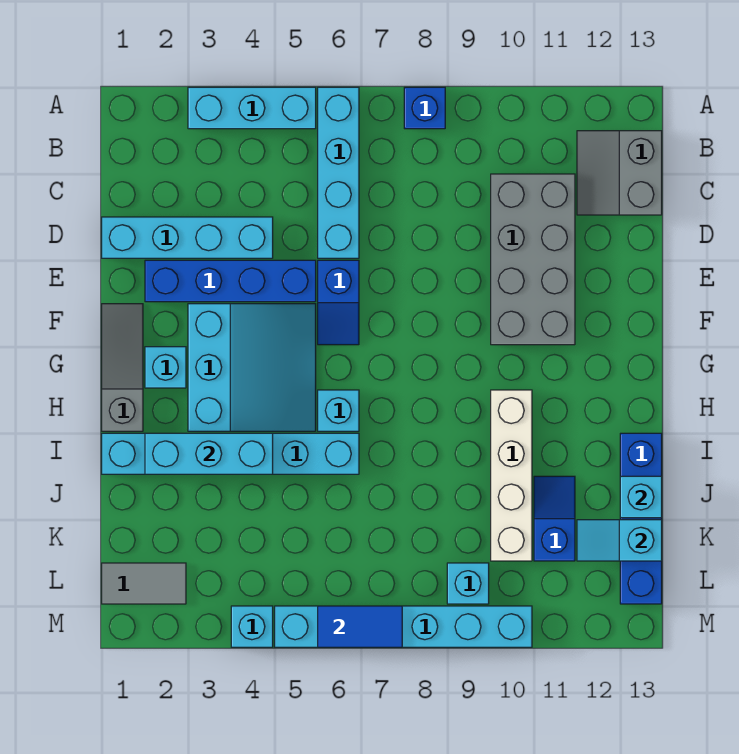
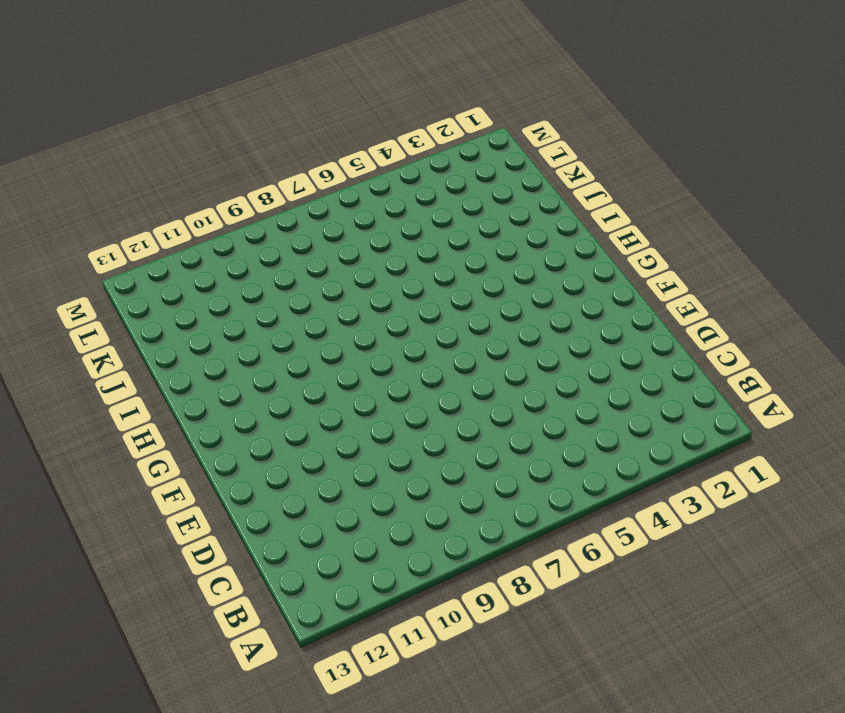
none -> cyan 1x3 brick [188,87,316,129]
none -> cyan 1x4 brick [318,87,359,258]
none -> blue 1x1 brick [404,87,445,129]

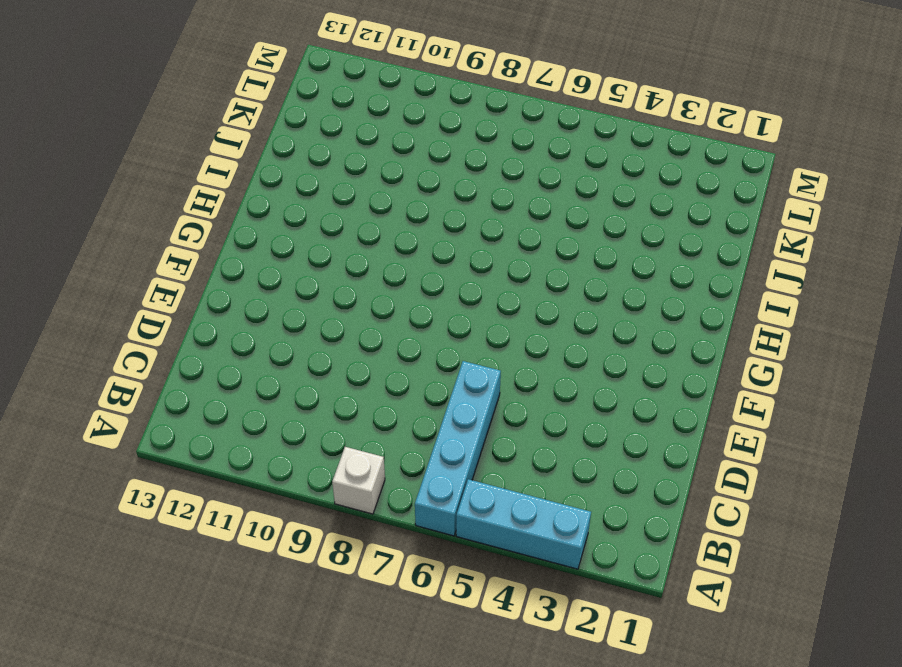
white 1x1 brick [332,447,385,514] -> blue 1x1 brick [404,87,445,129]
none -> grey 2x2 slope [577,131,662,215]
none -> grey 2x4 brick [491,174,575,345]
none -> cyan 1x4 brick [102,217,273,258]

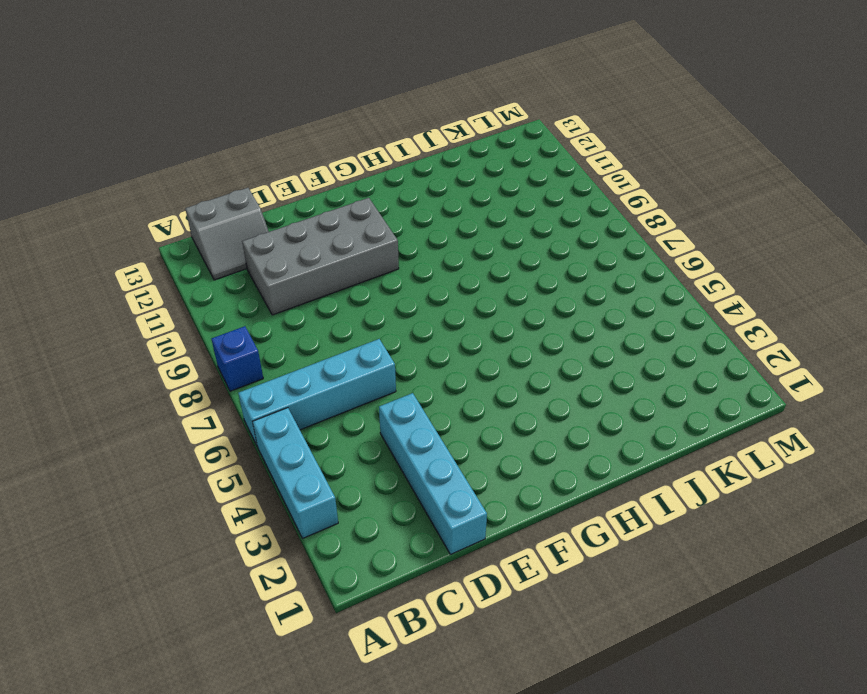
none -> blue 1x4 brick [145,260,316,302]
none -> blue 1x2 slope [318,260,359,345]
none -> grey 1x3 slope [102,304,143,431]

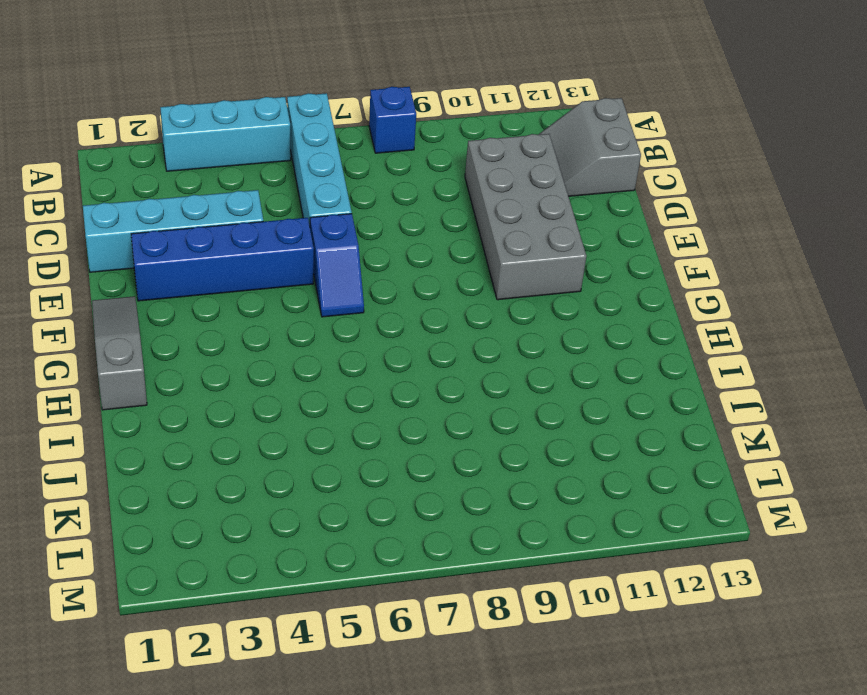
none -> cyan 3x3 slope [188,304,316,431]
none -> cyan 1x1 brick [145,347,186,388]
none -> cyan 1x1 brick [318,390,359,431]

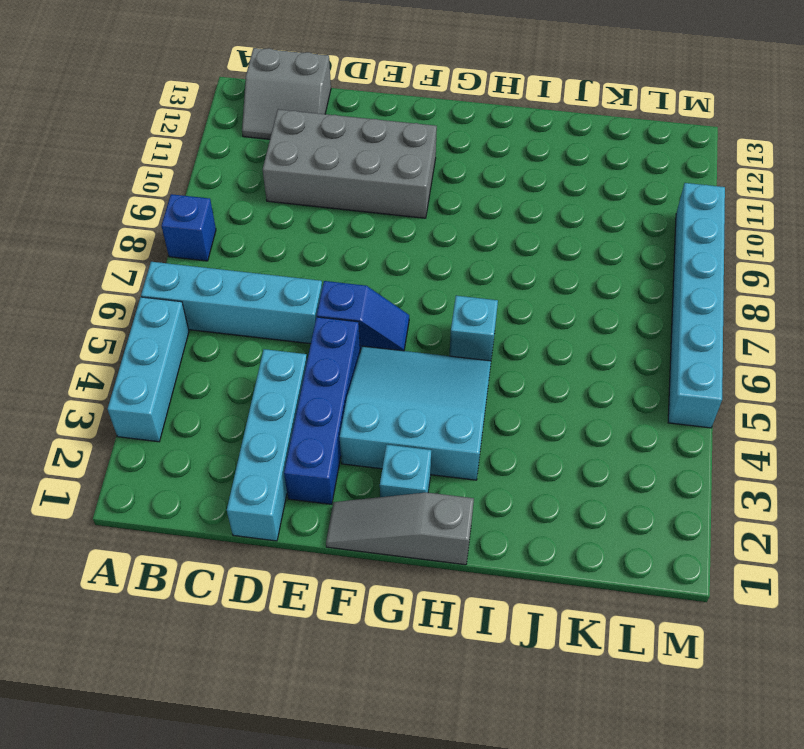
none -> white 1x4 brick [491,390,532,561]
none -> cyan 1x6 brick [102,433,359,474]
none -> blue 1x4 brick [620,433,662,604]

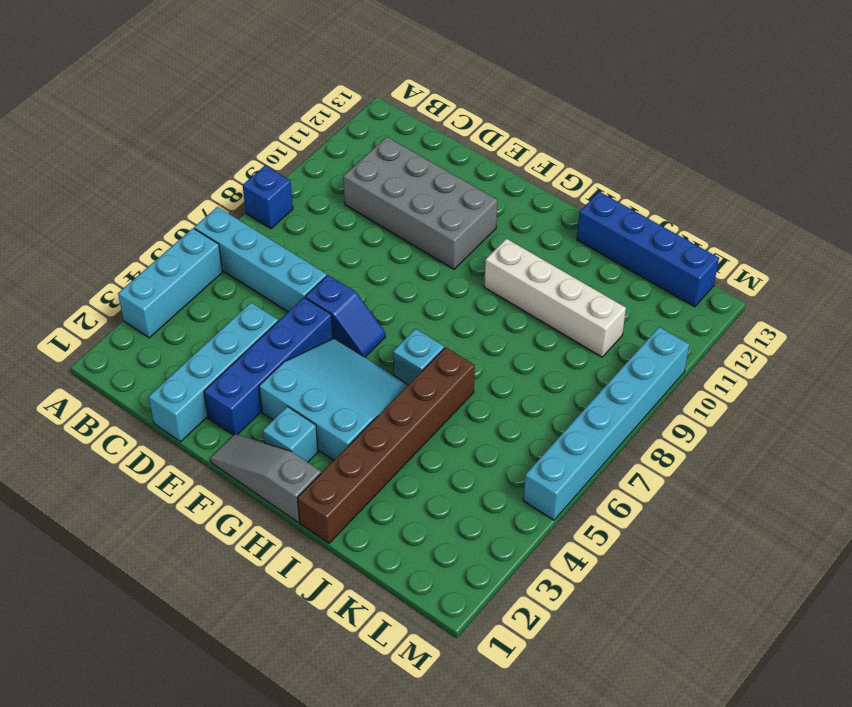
brown 1x6 brick [297,347,475,543] -> cyan 1x6 brick [102,433,359,474]
none -> grey 2x2 slope [577,131,662,215]
none -> blue 1x2 slope [534,476,575,561]
none -> grey 1x2 tile [102,563,186,604]

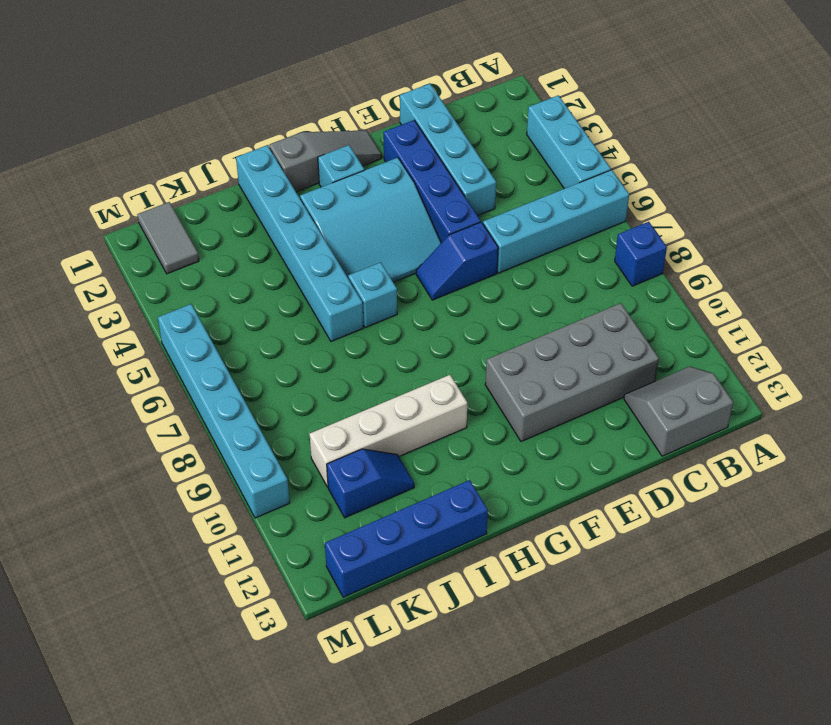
none -> cyan 1x1 brick [447,563,489,604]
none -> cyan 1x1 brick [231,606,273,647]
none -> cyan 1x3 brick [145,433,273,474]

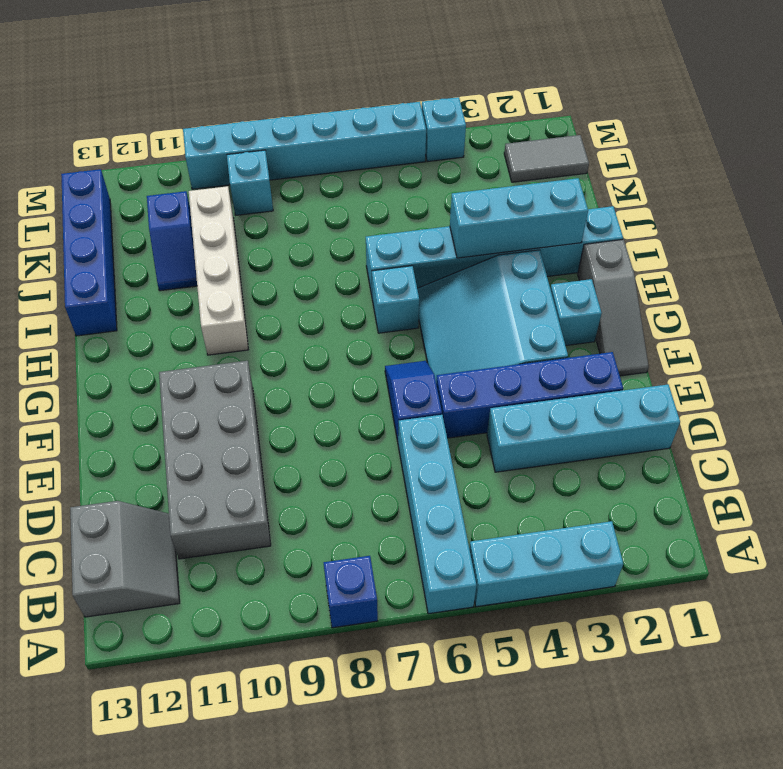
none -> cyan 1x1 brick [620,476,662,518]
none -> cyan 1x2 slope [577,520,662,561]
none -> blue 1x2 tile [318,606,402,647]

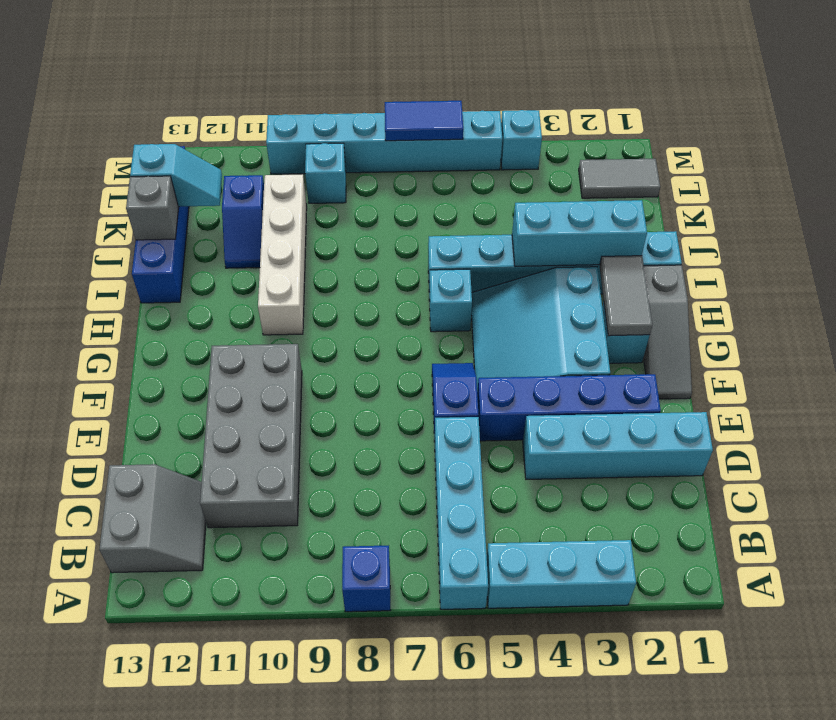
grey 1x2 tile [600,256,652,336] -> none
grey 1x1 brick [126,176,179,240] -> cyan 1x1 brick [620,476,662,518]

